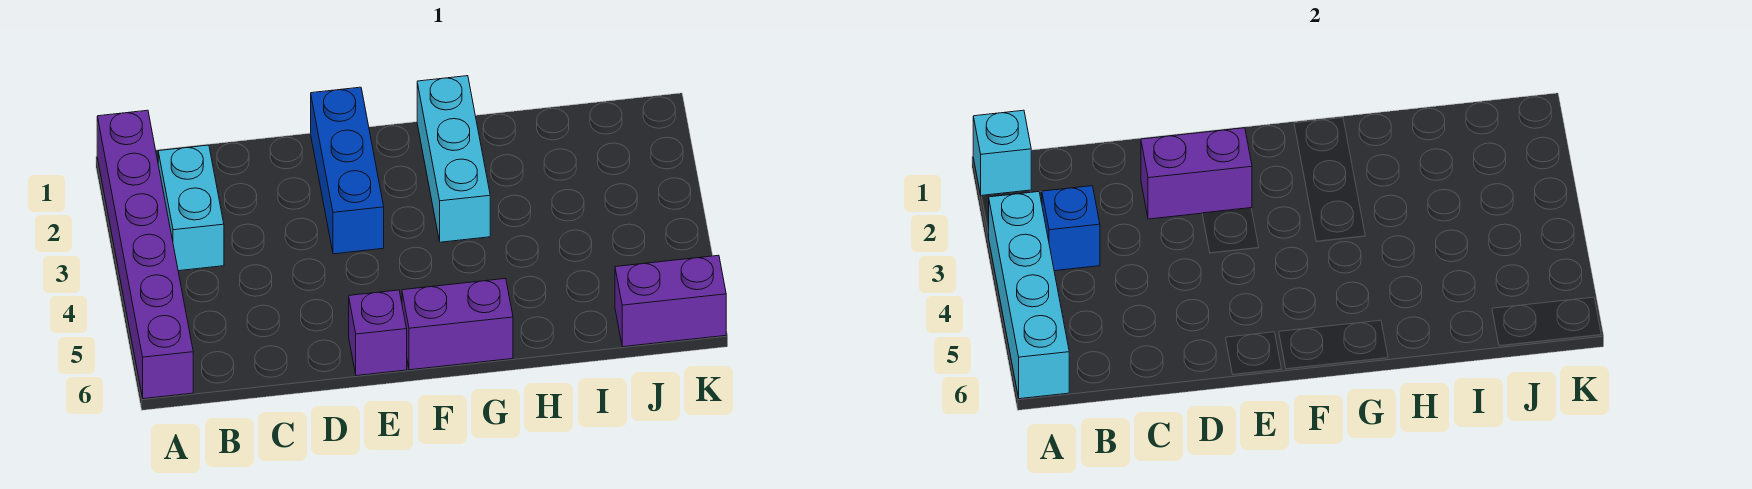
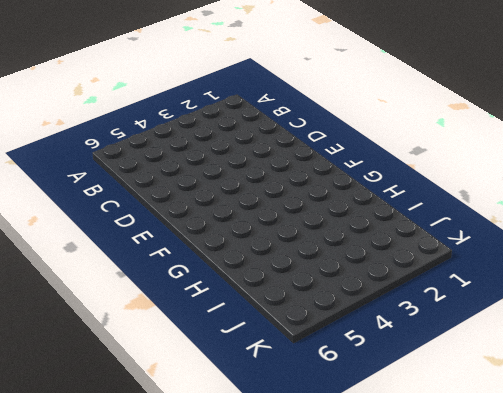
none -> purple 1x6 brick [97,110,193,399]
none -> cyan 1x2 brick [158,145,224,271]

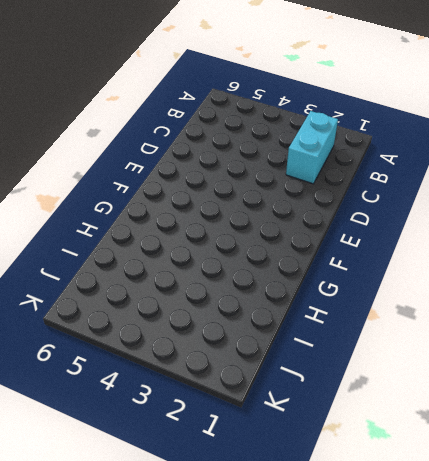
cyan 1x2 brick [286,111,338,184] -> cyan 1x2 brick turned to [158,145,224,271]
none -> purple 1x6 brick [97,110,193,399]
none -> blue 1x3 brick [311,87,384,254]

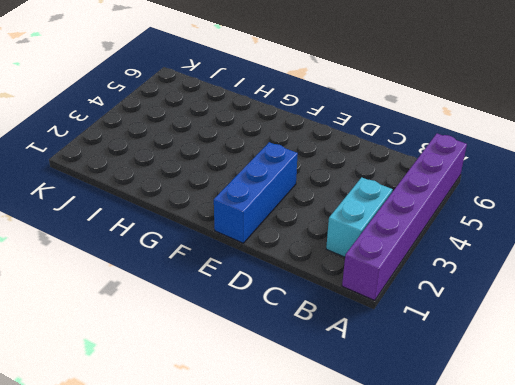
none -> purple 1x1 brick [349,290,407,376]
none -> purple 1x2 brick [402,279,513,370]

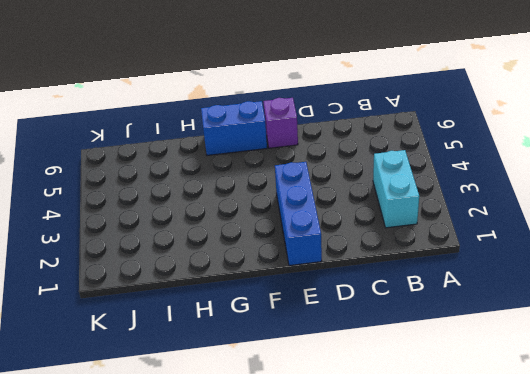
blue 1x2 brick [201,101,267,155] -> purple 1x2 brick [402,279,513,370]
none -> purple 1x6 brick [97,110,193,399]
none -> cyan 1x3 brick [417,76,490,242]

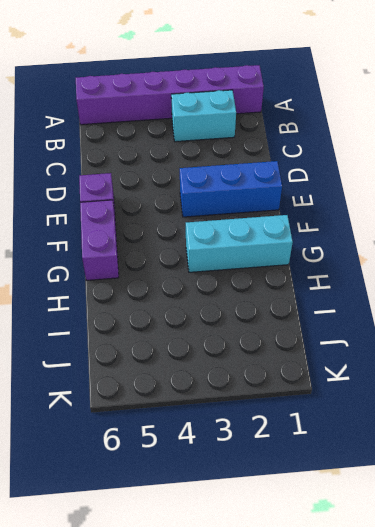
none -> purple 1x2 brick [615,255,726,347]
none -> cyan 1x1 brick [973,110,1031,196]

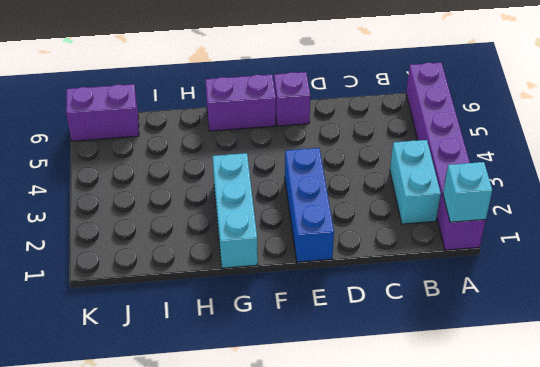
none -> cyan 1x4 brick [989,192,1069,399]
none -> blue 1x1 brick [1042,186,1100,271]

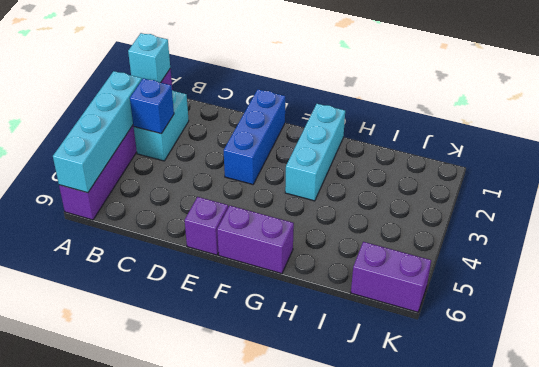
none -> purple 1x2 brick [1141,128,1252,219]

